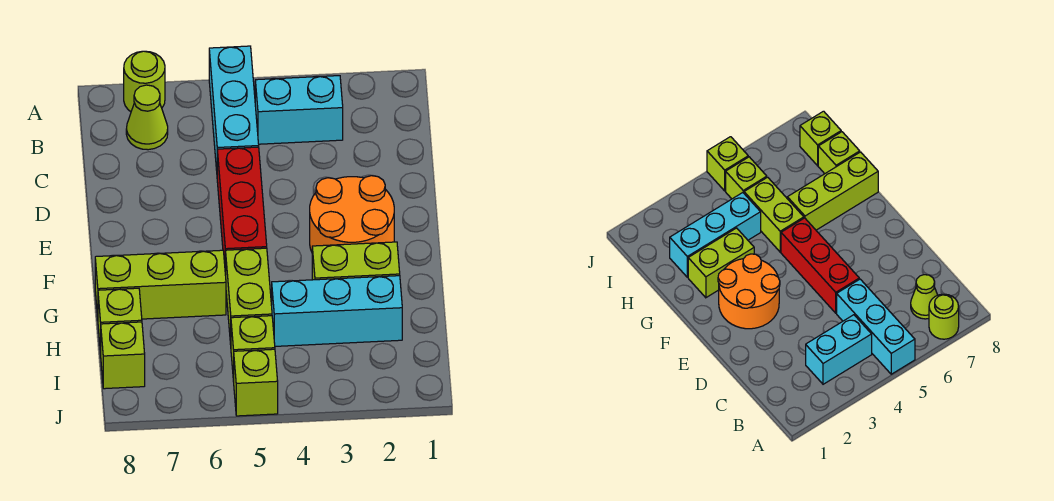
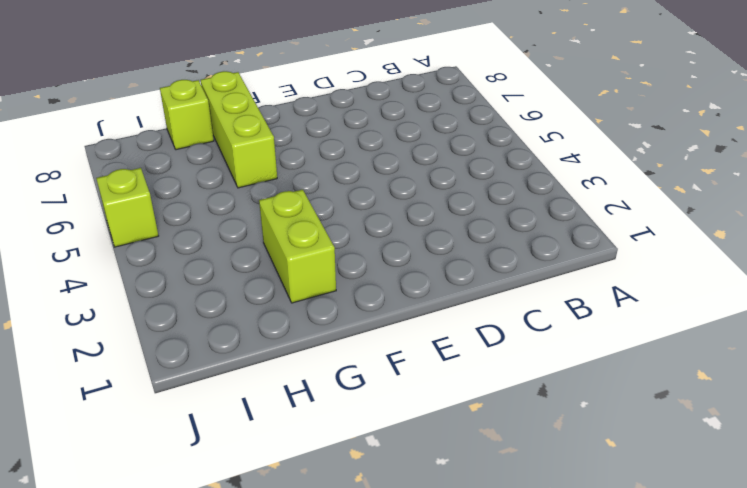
none -> cyan 1x3 brick [209,46,259,170]
none -> lime 1x1 round brick [124,51,165,112]
none -> cyan 1x2 brick [255,76,343,144]

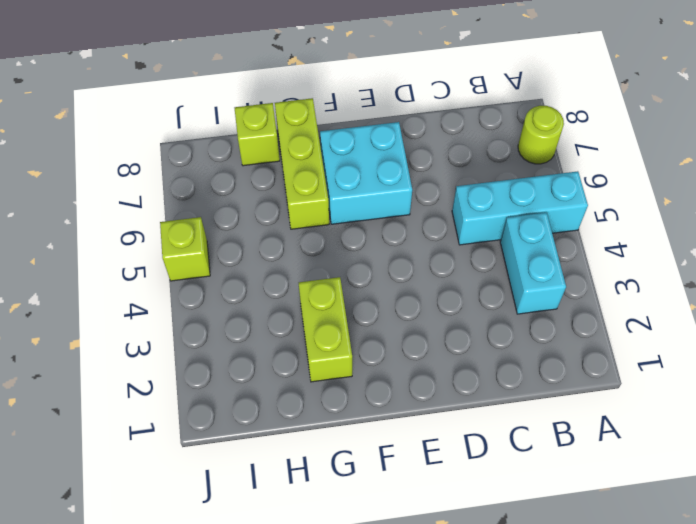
cyan 2x2 brick [320,122,412,224] -> none
none -> lime 1x1 cone [126,85,168,150]
none -> red 1x3 brick [217,147,267,275]
none -> orange 2x2 round brick [310,176,394,252]

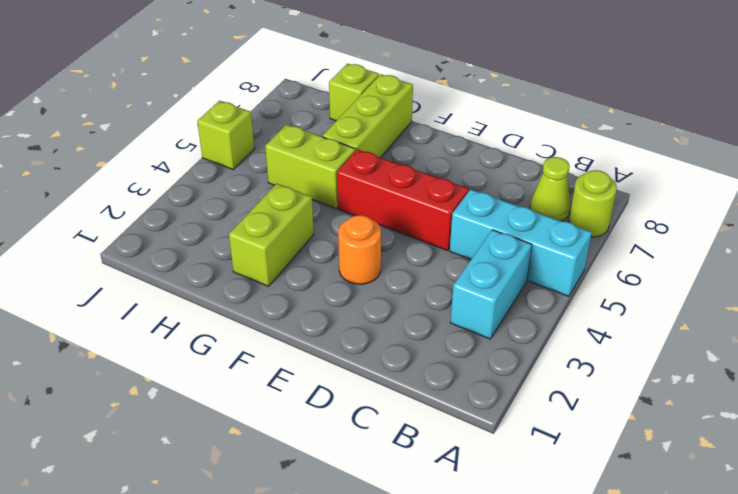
orange 1x1 round brick [338,215,381,284] -> orange 2x2 round brick [310,176,394,252]
none -> cyan 1x3 brick [272,276,402,346]
none -> lime 1x1 brick [231,316,275,382]
none -> lime 1x1 brick [101,322,145,389]

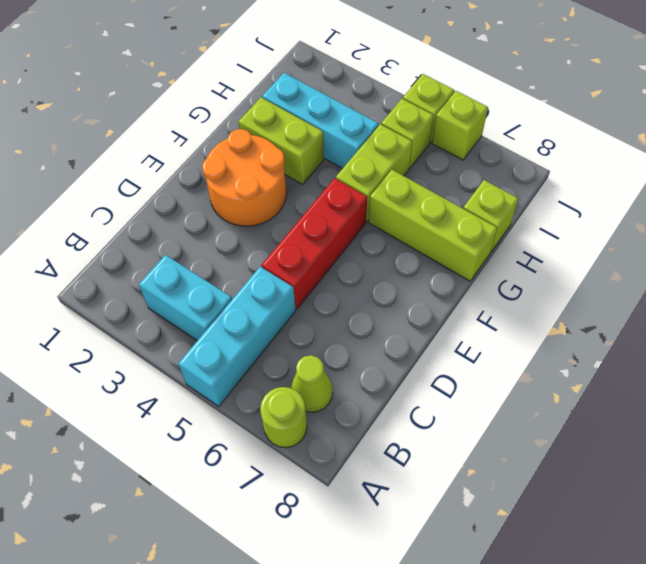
lime 1x1 brick [432,91,488,160] -> lime 1x1 brick moved to [101,322,145,389]

